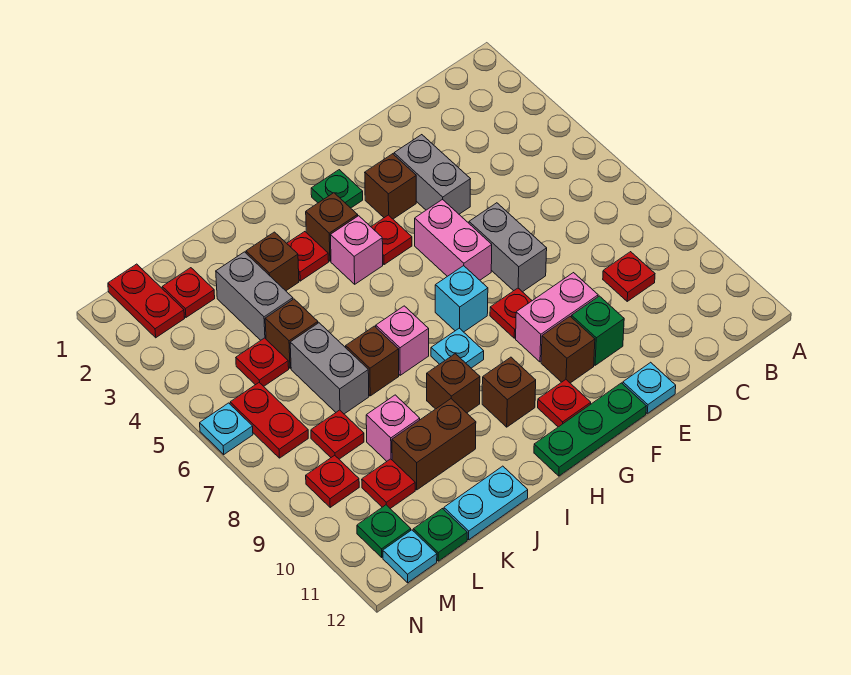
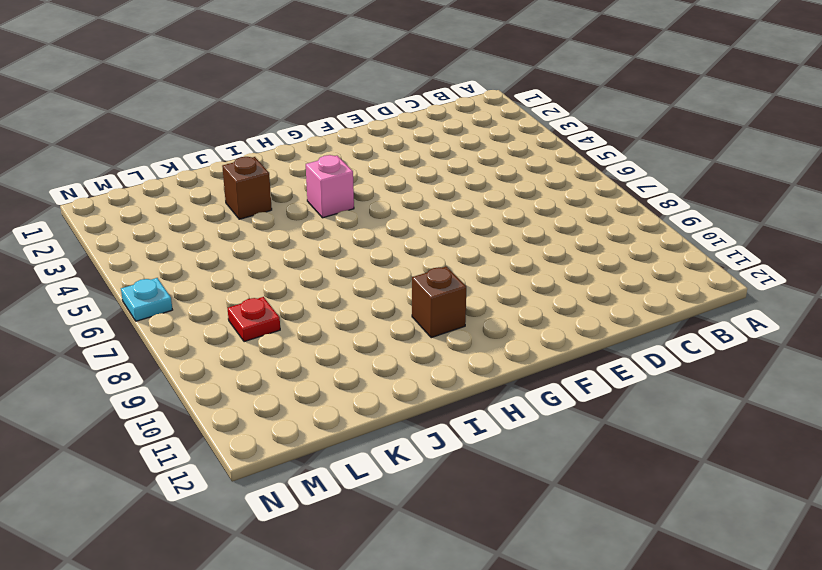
none -> red 1x1 plate [603,252,655,301]
none -> grey 1x2 brick [394,135,470,214]
none -> grey 1x2 brick [469,203,547,292]
none -> pink 1x2 brick [516,273,598,362]

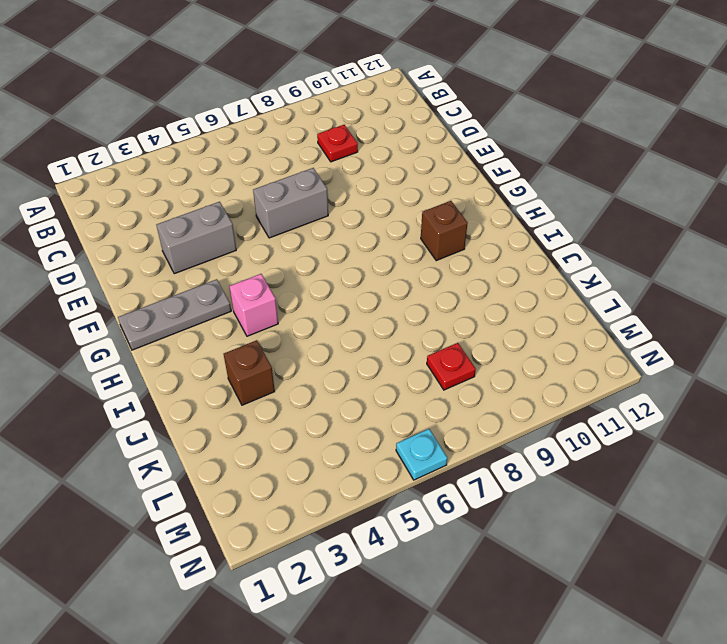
grey 1x3 plate [118,279,231,350] -> green 1x1 plate [311,170,363,208]
none -> pink 1x2 brick [516,273,598,362]
none -> green 1x1 brick [572,296,624,365]
none -> cyan 1x1 plate [623,362,676,413]
none -> brown 1x1 brick [365,154,416,219]

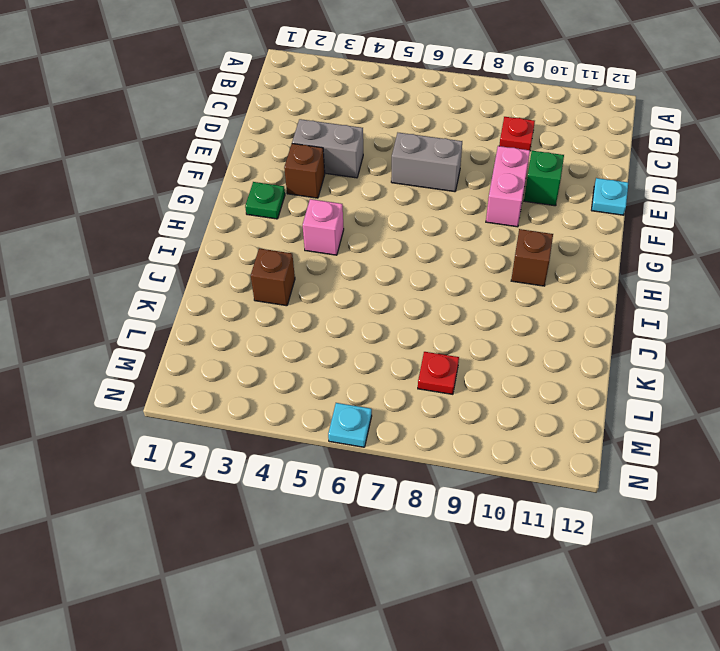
none -> pink 1x2 brick [415,199,492,280]
none -> red 1x1 plate [490,288,532,338]
none -> brown 1x1 brick [541,317,595,383]
none -> green 1x3 plate [534,383,646,476]

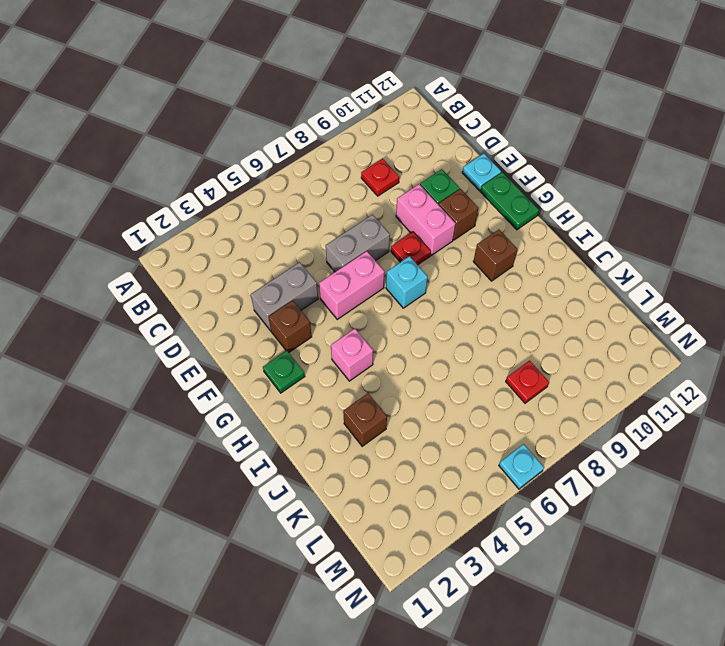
green 1x2 plate [481,172,539,230] -> green 1x3 plate [534,383,646,476]
none -> red 1x1 plate [371,215,412,264]
none -> red 1x1 plate [538,380,591,427]
none -> brown 1x1 brick [306,193,358,261]
none -> cyan 1x1 plate [431,328,484,368]

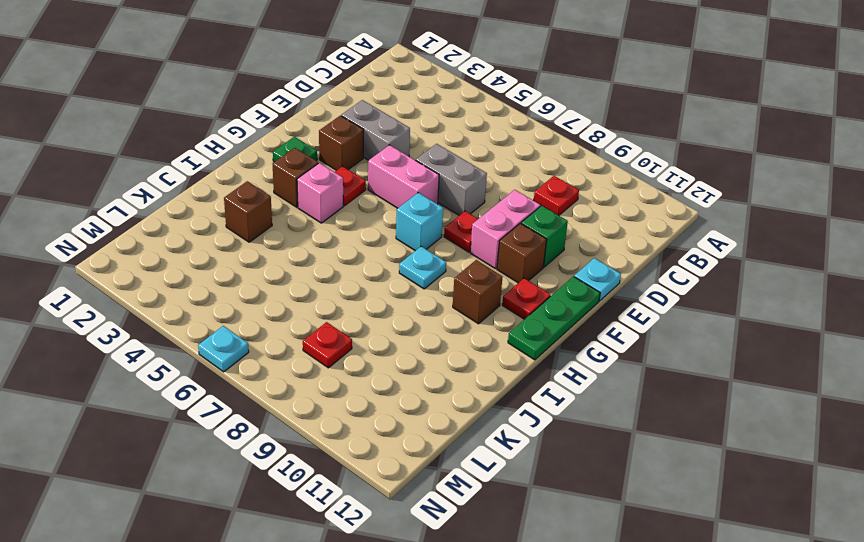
none -> red 1x1 plate [287,232,329,281]
none -> pink 1x1 brick [376,306,429,375]
none -> brown 1x1 brick [427,354,480,413]
none -> brown 1x1 brick [346,326,399,396]

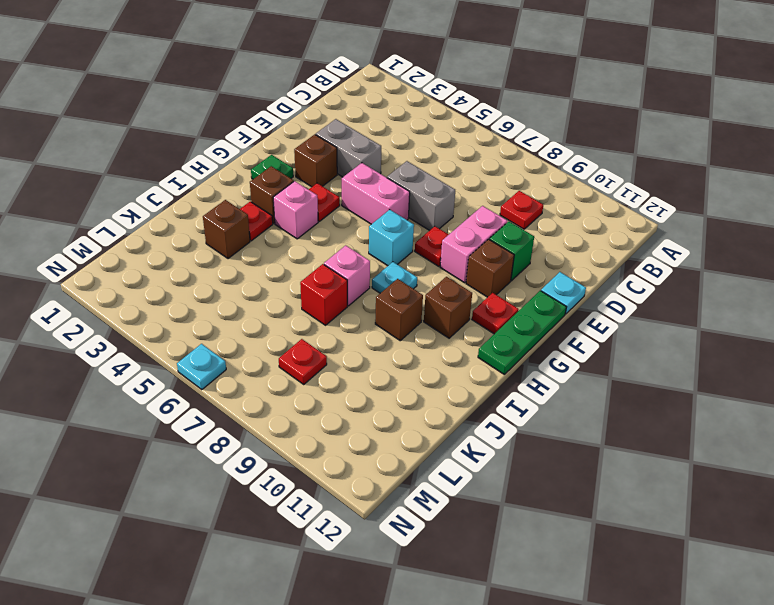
red 1x1 brick [300,264,347,325] -> brown 1x1 brick [346,326,399,396]
none -> brown 1x2 brick [392,399,476,490]
none -> cyan 1x2 plate [444,466,528,540]
none -> grey 1x2 brick [216,252,293,340]
none -> brown 1x1 brick [265,299,318,368]

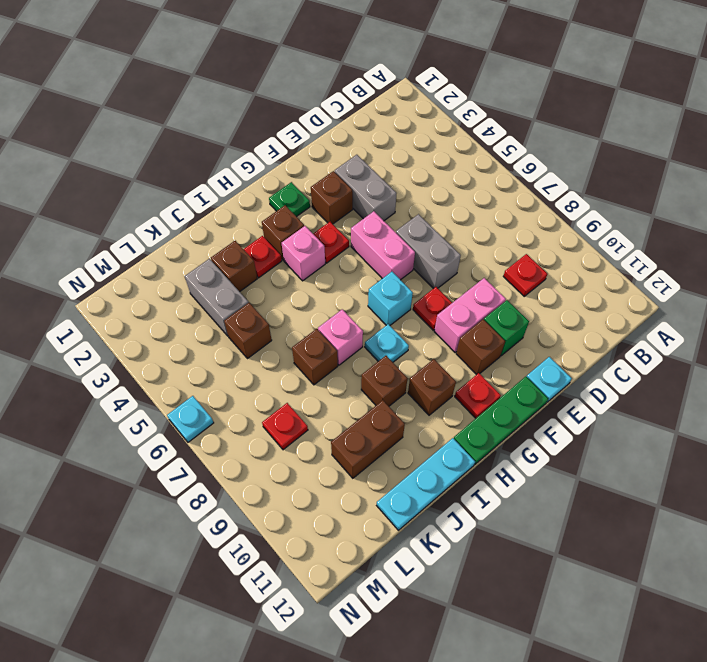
cyan 1x3 plate [377,438,475,530] -> cyan 1x2 plate [444,466,528,540]
none -> grey 1x2 brick [290,323,369,414]
none -> pink 1x1 brick [366,395,420,461]
none -> red 1x1 plate [162,268,215,317]
none -> red 1x1 plate [236,338,289,386]

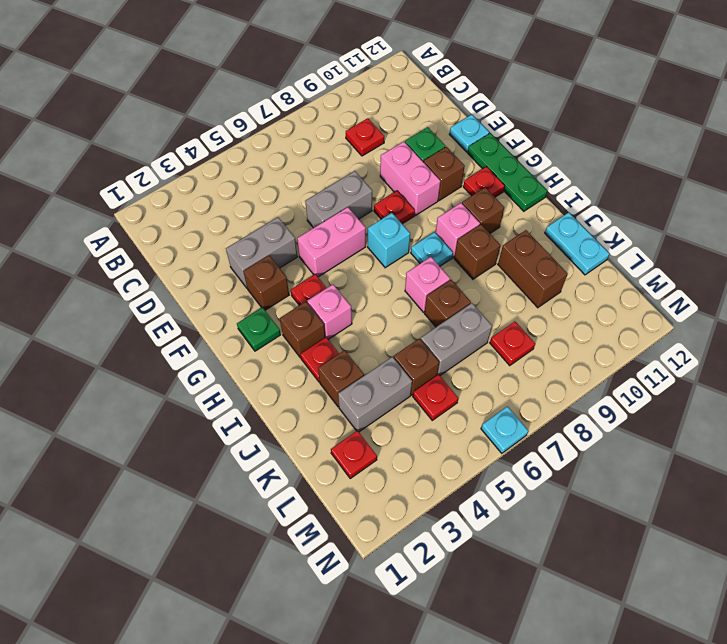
pink 1x1 brick [436,203,480,257] -> pink 1x1 brick moved to [366,395,420,461]
none -> red 1x1 plate [362,459,415,509]
none -> green 1x1 plate [413,509,467,561]
none -> red 1x2 plate [108,264,185,338]
none -> red 1x2 plate [230,383,308,458]

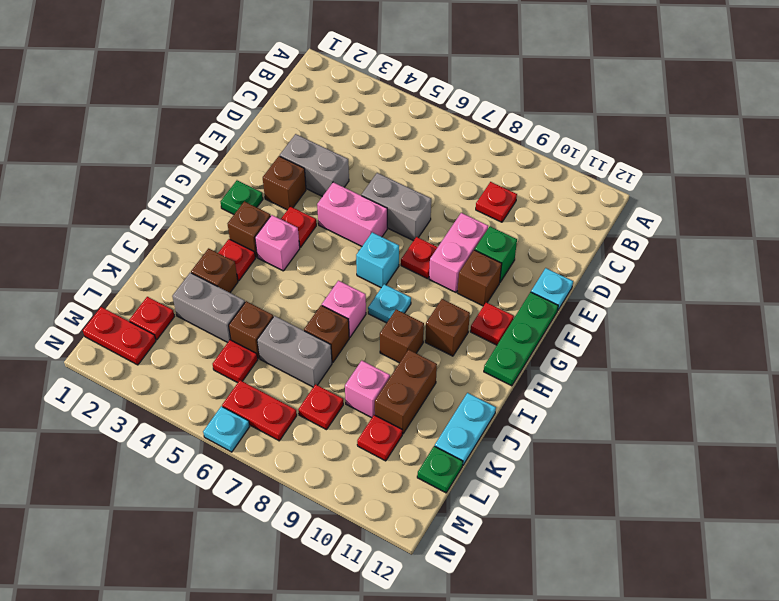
none -> red 1x1 plate [306,455,359,507]
none -> green 1x1 plate [357,505,411,557]
none -> cyan 1x1 plate [383,530,437,583]

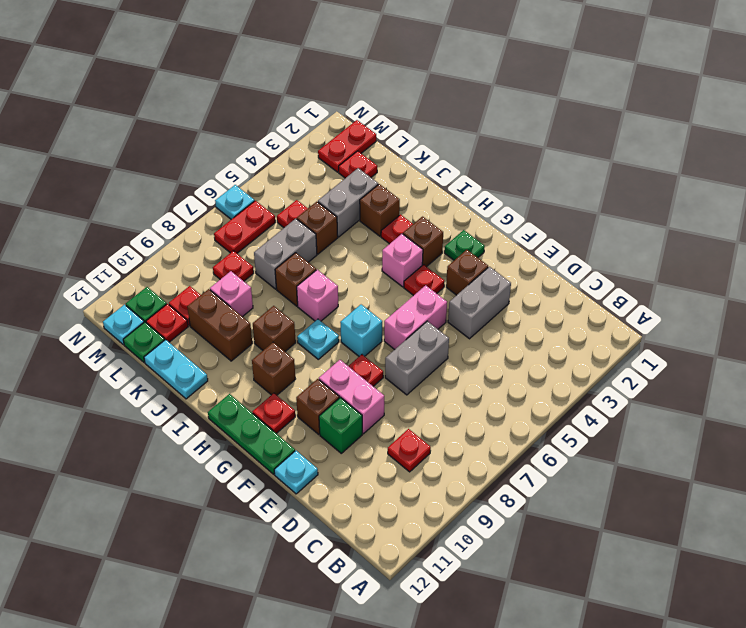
red 1x1 plate [146,304,188,342] -> red 1x1 plate moved to [306,455,359,507]

